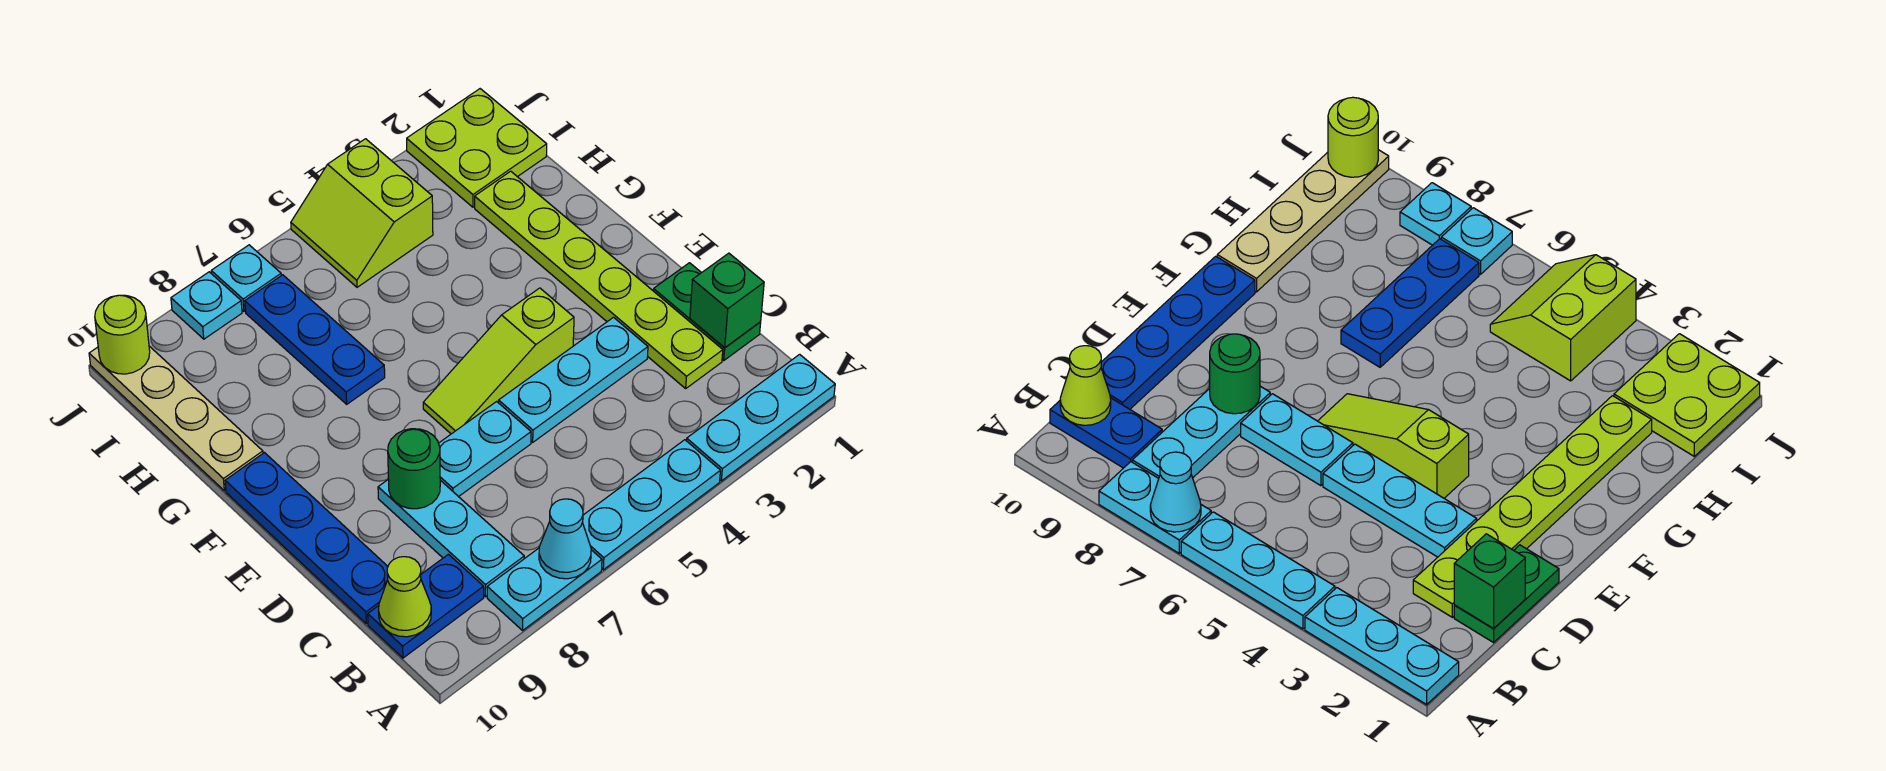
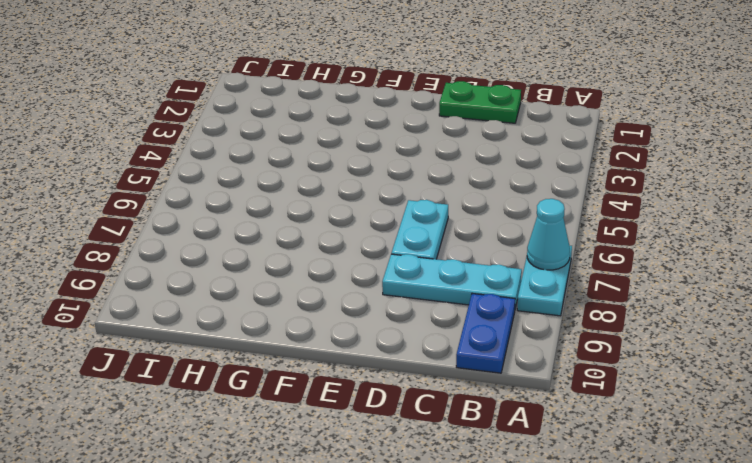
none -> cyan 1x3 plate [687,354,835,481]
none -> cyan 1x3 plate [582,440,720,570]
none -> lime 1x6 plate [475,171,723,388]

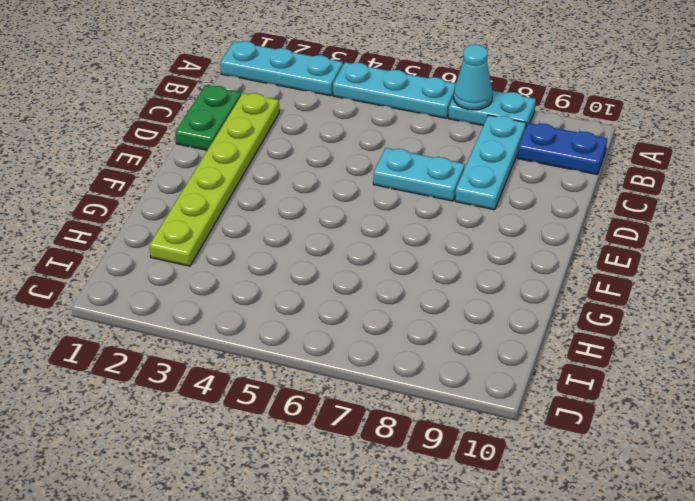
none -> blue 1x4 plate [225,453,388,624]
none -> cyan 1x3 plate [499,317,648,442]
none -> lime 1x3 slope [423,288,574,434]

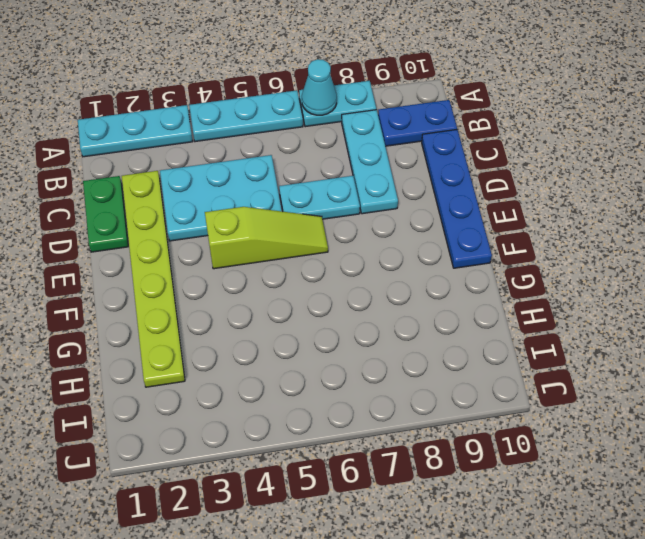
cyan 2x3 plate [160,155,282,241] -> cyan 1x3 plate [499,317,648,442]
none -> blue 1x3 plate [245,275,385,404]
none -> tan 1x4 plate [89,346,263,491]
none -> lime 2x2 plate [407,89,547,207]

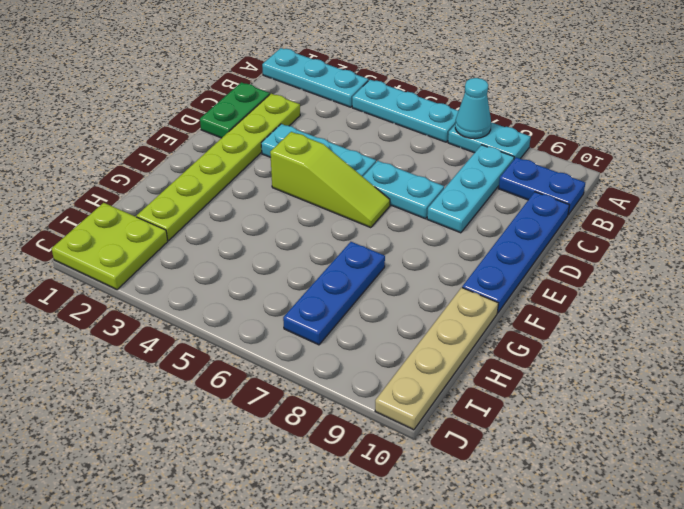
none -> lime 2x2 slope [291,139,433,287]
none -> cyan 1x1 plate [211,245,281,312]
none -> cyan 1x1 plate [171,272,242,339]

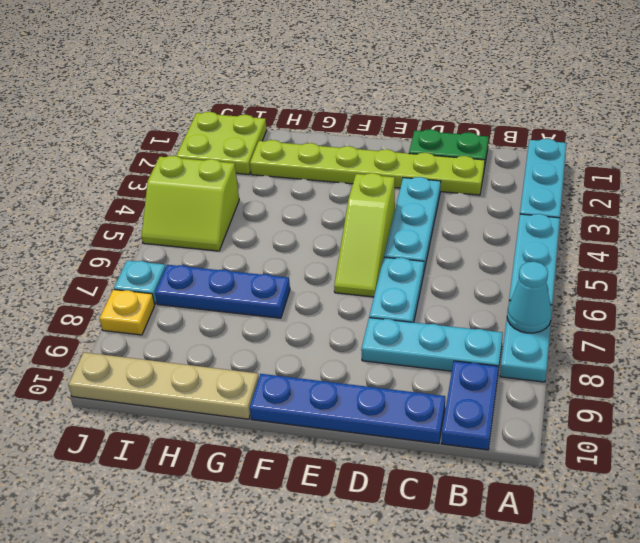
yellow 1x1 plate [99,289,155,335] -> cyan 1x1 plate [171,272,242,339]
none -> lime 1x1 cone [379,557,431,637]
none -> green 1x1 brick [690,253,764,348]
none -> green 1x1 round brick [388,429,440,509]

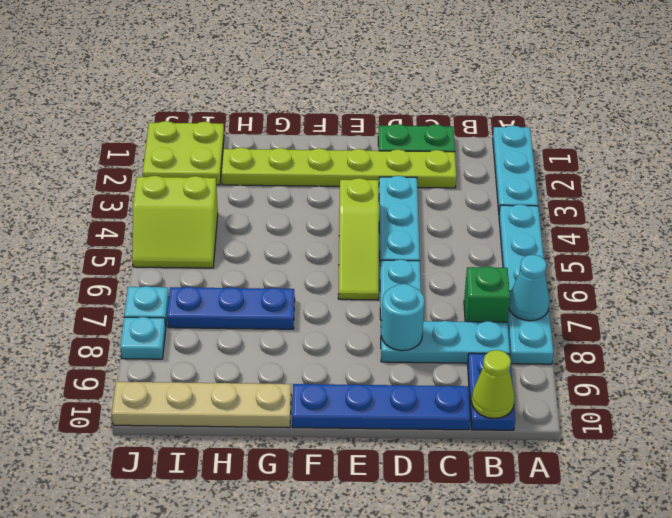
green 1x1 brick [464,266,510,322] -> green 1x1 brick moved to [690,253,764,348]
cyan 1x1 round brick [381,284,425,351] -> green 1x1 round brick [388,429,440,509]
none -> lime 1x1 round brick [95,295,150,374]

